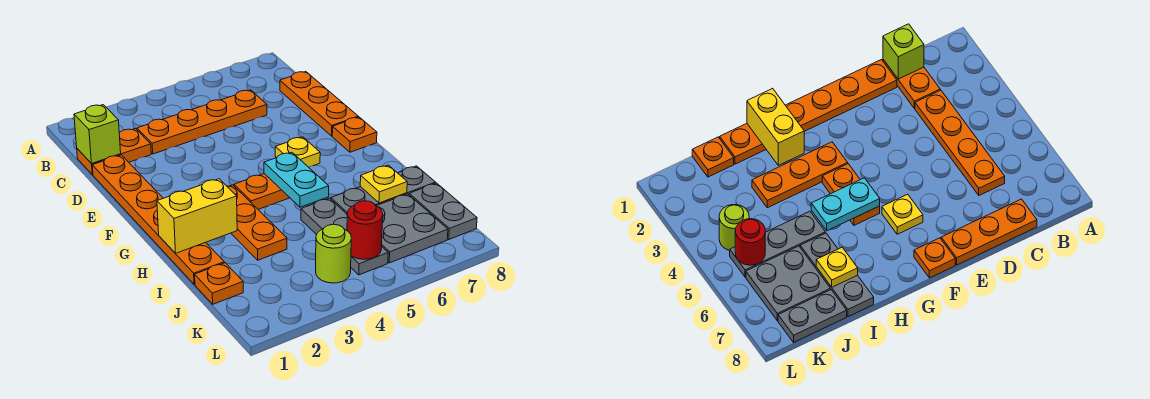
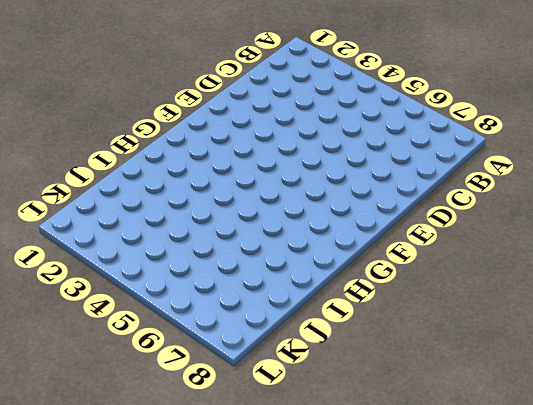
none -> orange 1x2 plate [77,129,151,175]
none -> orange 1x4 plate [137,90,267,154]
none -> orange 1x3 plate [280,72,358,136]

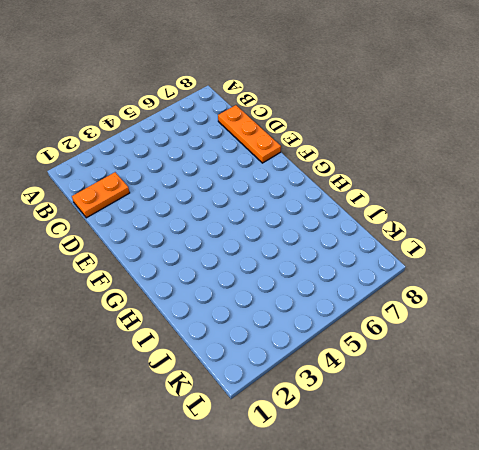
none -> orange 1x4 plate [137,90,267,154]
none -> orange 1x6 plate [92,155,224,284]
none -> yellow 1x1 plate [275,137,320,167]

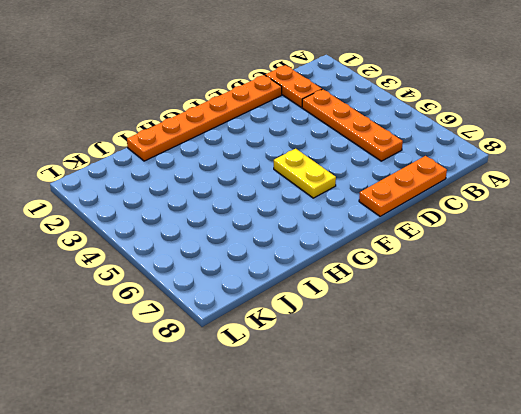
yellow 1x2 plate [274,149,336,198] -> yellow 1x1 plate [275,137,320,167]
none -> orange 1x1 plate [332,117,377,152]
none -> orange 1x3 plate [227,185,287,260]
none -> orange 1x2 plate [234,174,290,209]

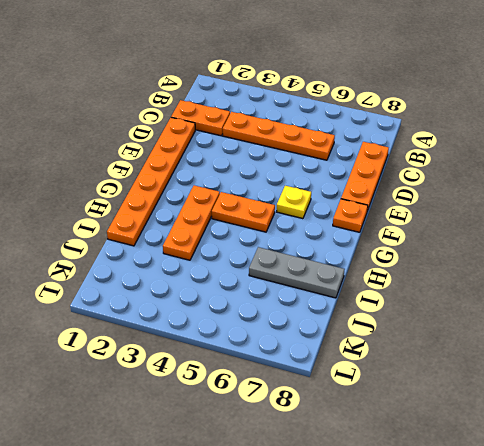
none -> grey 1x3 plate [301,198,388,275]
none -> orange 1x1 plate [195,263,243,304]
none -> grey 2x2 plate [377,194,448,263]

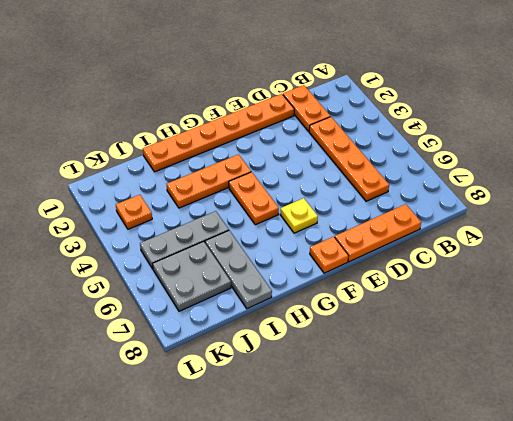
orange 1x1 plate [116,195,152,229] -> orange 1x1 plate moved to [195,263,243,304]
none -> grey 1x2 plate [409,183,477,239]
none -> lime 1x1 round brick [316,224,351,283]
none -> lime 1x1 brick [74,105,121,164]

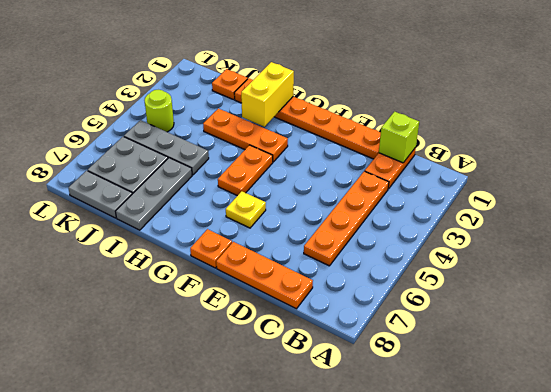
none -> cyan 1x2 plate [264,152,329,207]
none -> yellow 1x1 plate [360,165,407,203]
none -> red 1x1 round brick [347,201,383,259]

